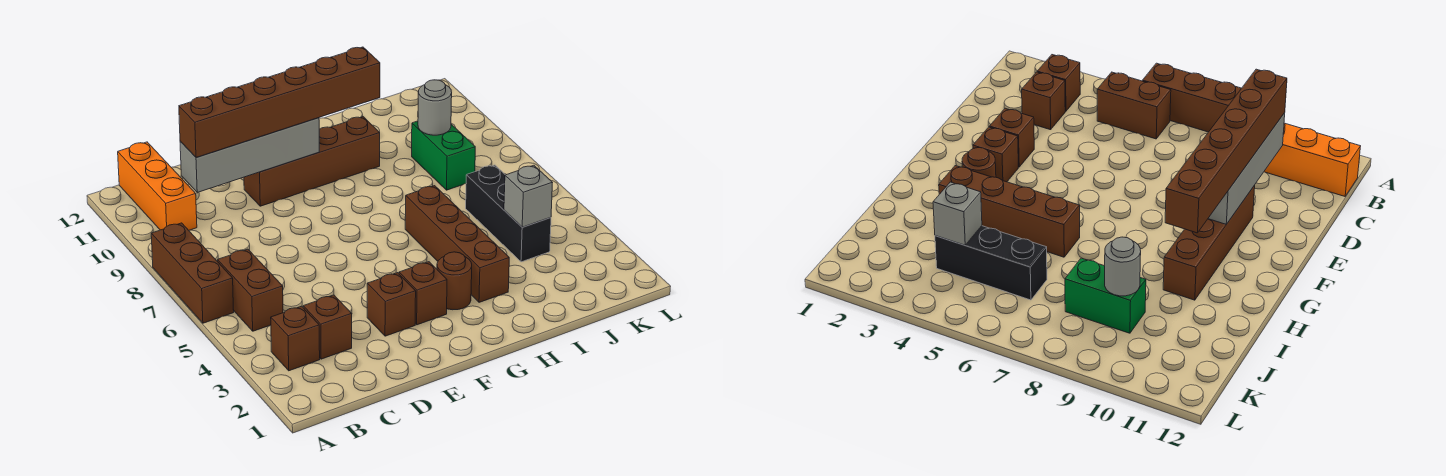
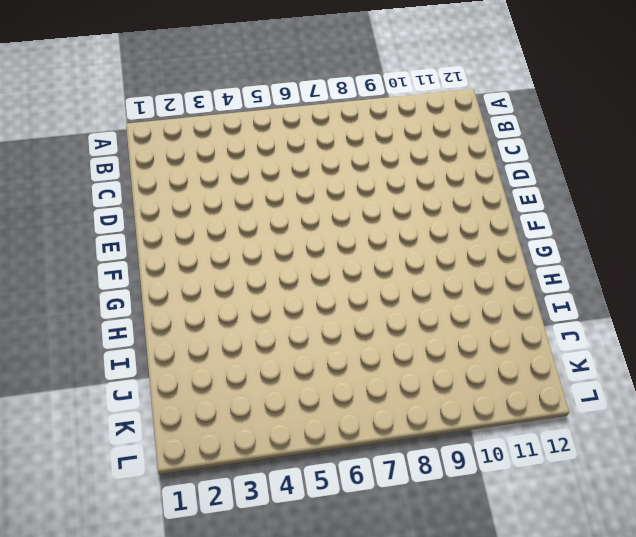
none -> brown 1x3 brick [151,223,234,323]
none -> brown 1x1 brick [271,306,320,371]
none -> brown 1x2 brick [218,249,283,331]

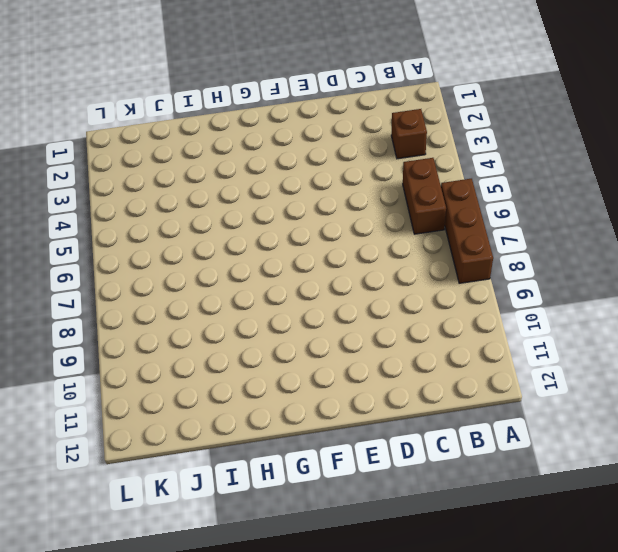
none -> orange 1x3 brick [118,142,197,230]
none -> brown 1x1 brick [303,295,352,359]
none -> brown 1x1 brick [367,273,416,336]

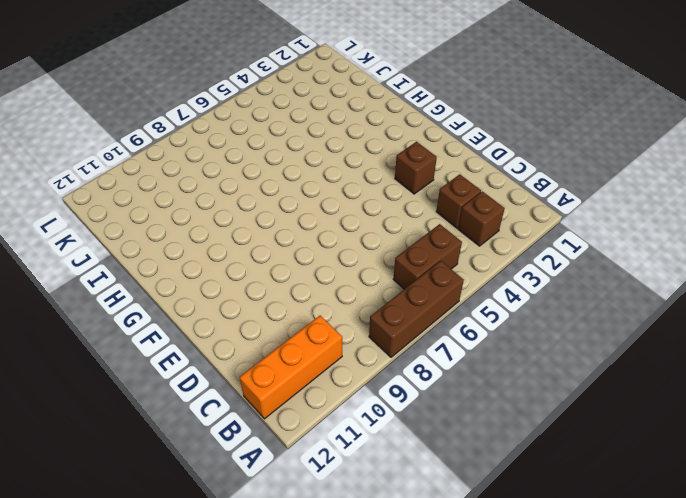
none -> brown 1x4 brick [244,117,380,206]
none -> brown 1x1 brick [399,262,447,325]
none -> brown 1x1 round brick [437,252,472,310]

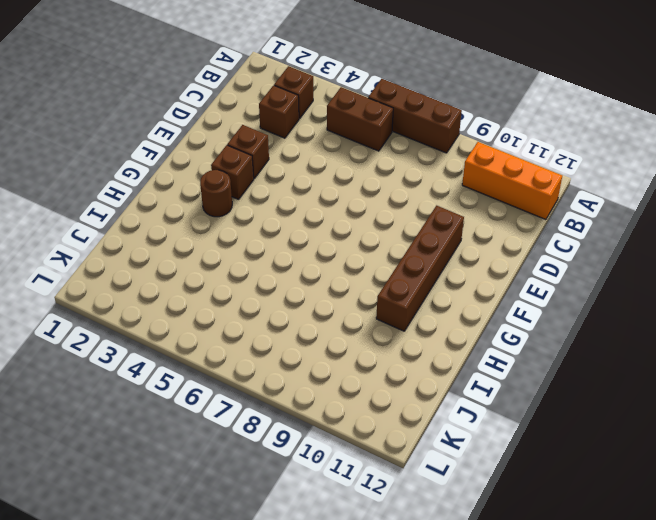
none -> brown 1x4 brick [405,186,509,302]
none -> black 1x3 brick [466,165,551,262]
none -> green 1x2 brick [412,121,475,190]

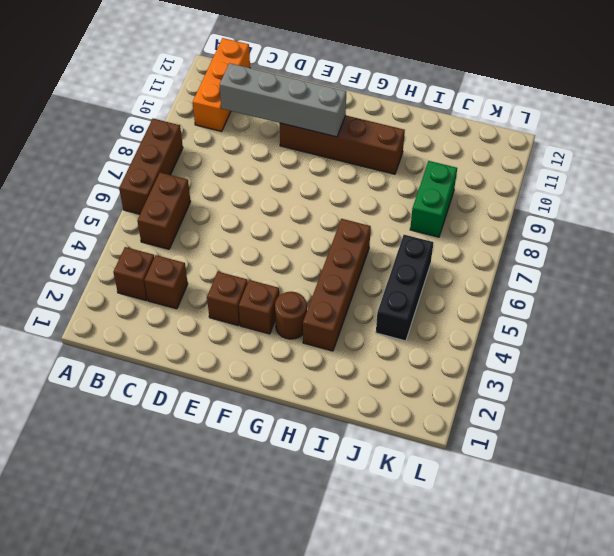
none -> grey 1x1 brick [504,165,553,227]
none -> grey 1x1 round brick [418,80,452,135]
none -> brown 1x6 brick [179,47,380,157]

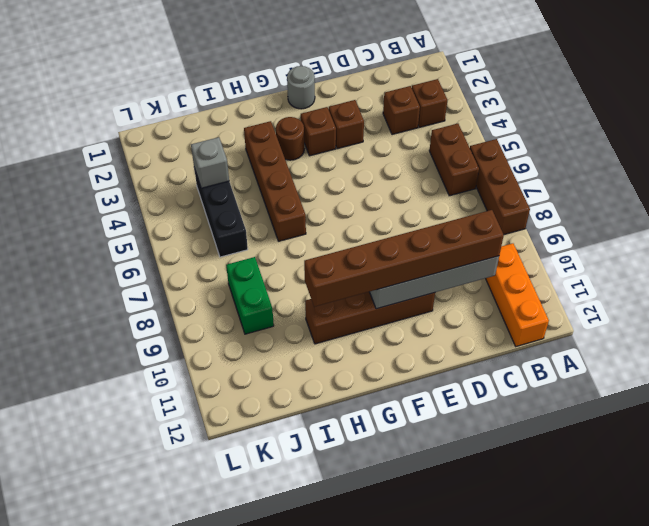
grey 1x1 round brick [287,66,315,109] -> grey 1x1 round brick moved to [418,80,452,135]

